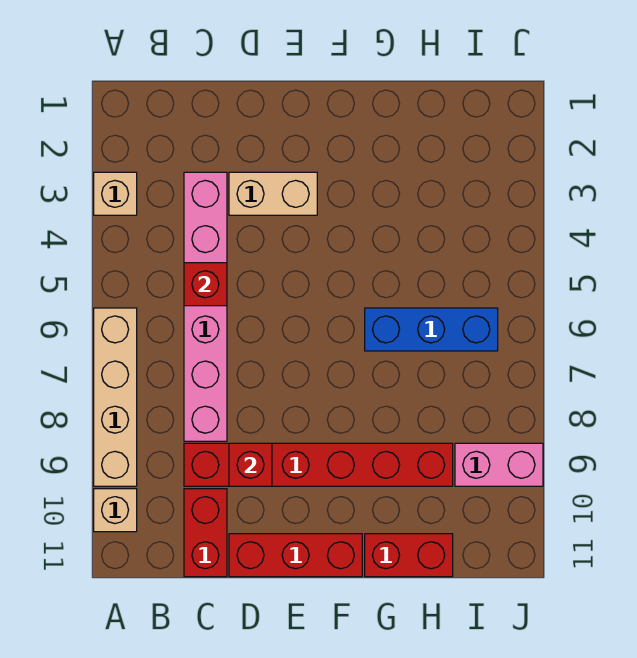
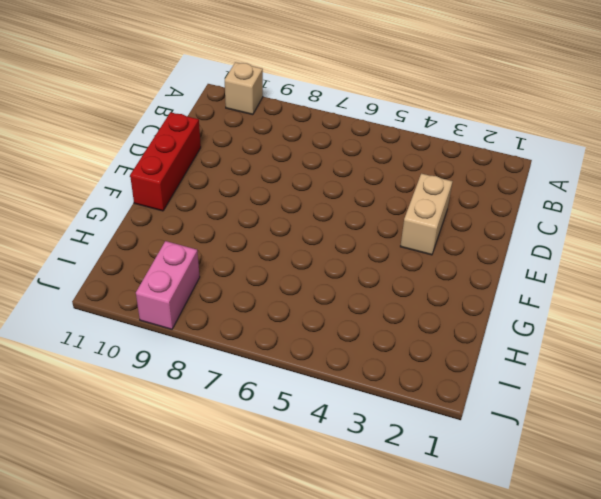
none -> tan 1x1 brick [94,172,137,215]
none -> tan 1x4 brick [94,308,137,486]
none -> pink 1x6 brick [184,172,227,441]

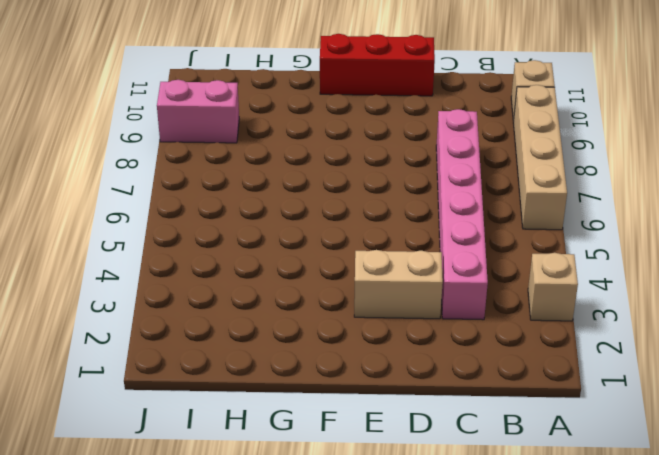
none -> red 1x6 brick [184,443,453,486]
none -> red 1x2 brick [184,489,227,577]
none -> blue 1x3 brick [365,308,498,351]

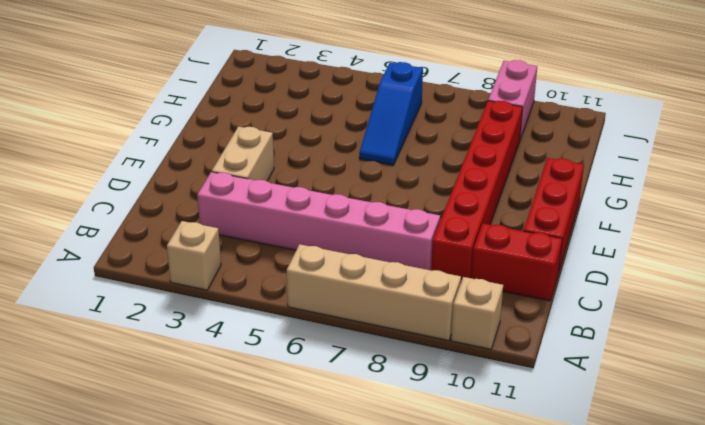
blue 1x3 slope [359,62,423,165] -> blue 1x3 brick [365,308,498,351]
none -> red 1x2 brick [365,534,453,577]
none -> red 1x1 brick [184,263,227,306]
none -> red 1x1 brick [229,443,272,486]

